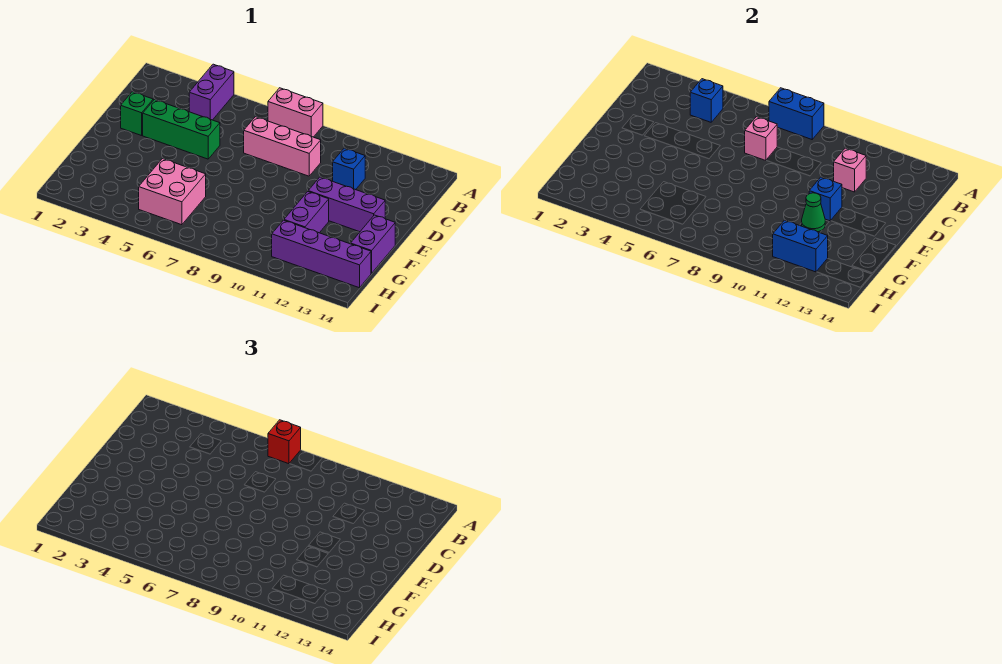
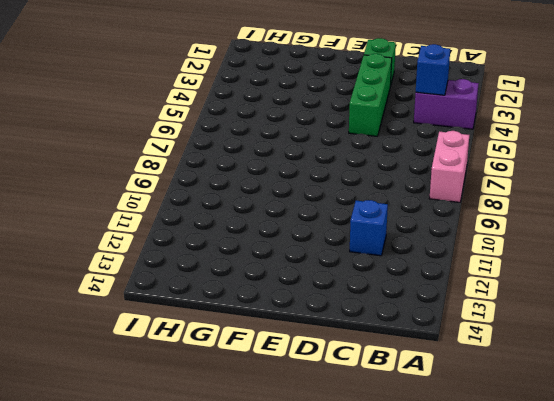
none -> pink 1x3 brick [244,117,321,176]
none -> purple 1x3 brick [308,177,385,232]
none -> purple 1x2 brick [284,192,329,233]

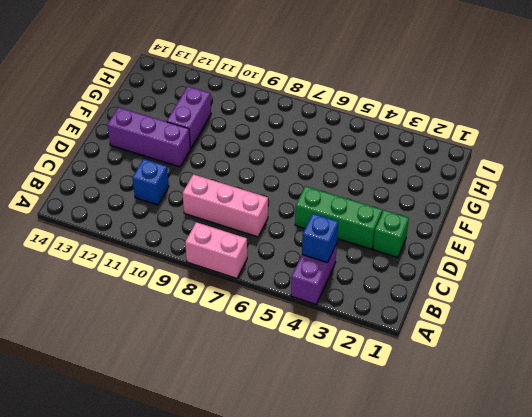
none -> purple 1x2 brick [351,215,395,273]
none -> pink 2x2 brick [139,159,206,225]
none -> purple 1x4 brick [272,220,371,288]

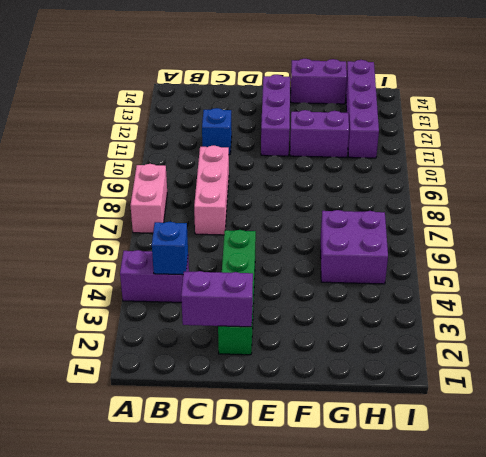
purple 1x2 brick [181,271,253,327] -> none
purple 2x2 brick [321,210,388,284] -> pink 2x2 brick [139,159,206,225]
none -> blue 1x2 brick [769,88,824,139]
none -> pink 1x1 brick [745,117,777,161]
none -> pink 1x1 brick [834,148,866,192]

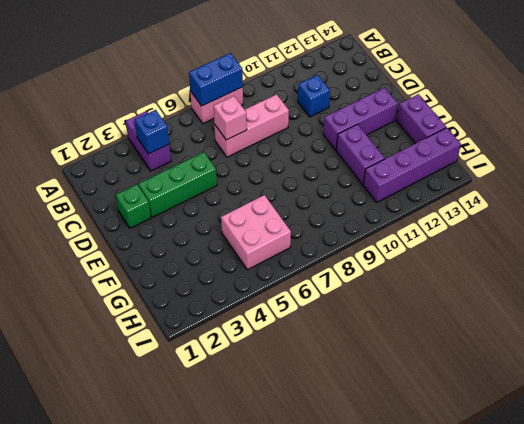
none -> pink 1x1 brick [834,148,866,192]
none -> blue 1x1 brick [809,177,842,221]
none -> green 1x1 cone [802,193,825,232]

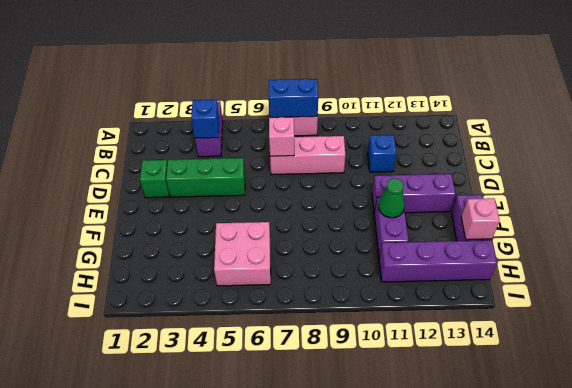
pink 1x1 brick [461,198,500,240] -> pink 1x1 brick moved to [834,148,866,192]
none -> blue 1x1 brick [809,177,842,221]
none -> blue 1x2 brick [773,220,828,272]
none -> red 1x1 brick [268,420,301,464]

